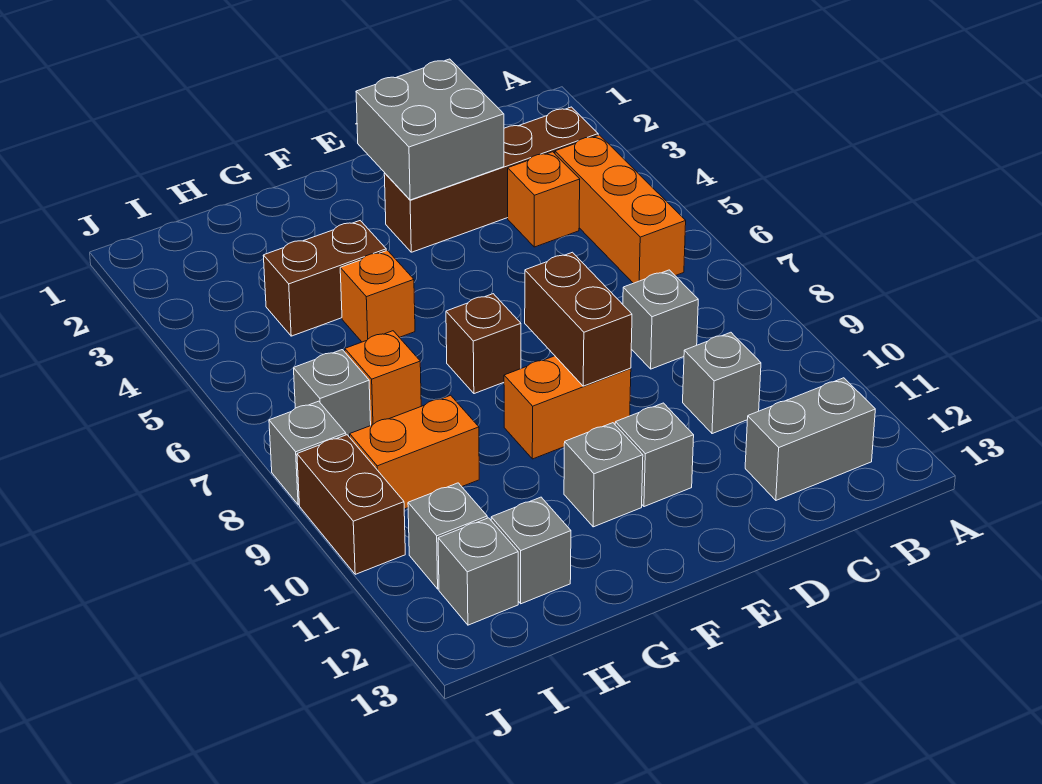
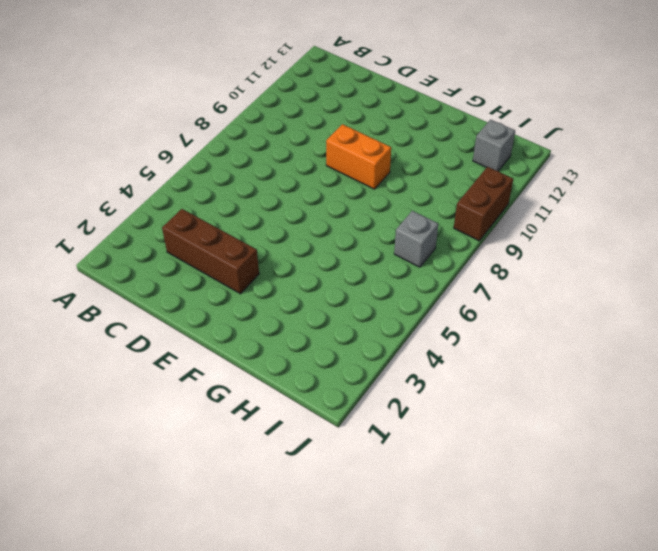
brown 1x3 brick [162,209,259,294] -> brown 1x4 brick [384,107,598,252]
none -> orange 1x3 brick [555,135,686,283]
none -> grey 1x2 brick [745,378,875,500]
none -> orange 1x1 brick [508,152,580,247]

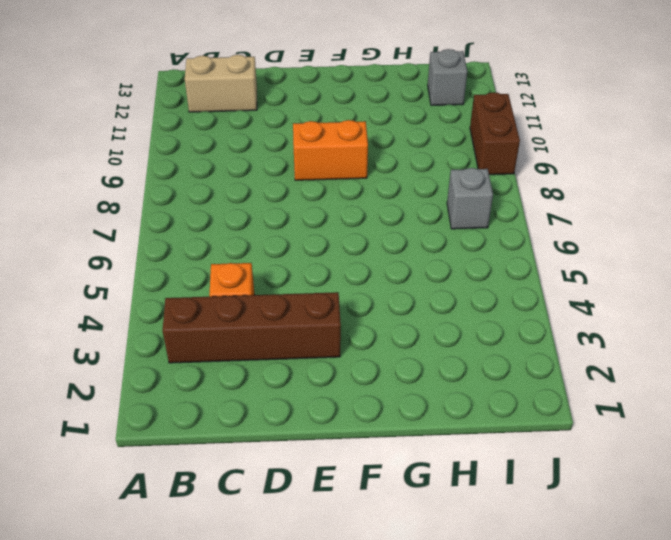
tan 1x2 brick [185,55,257,112] -> grey 1x2 brick [745,378,875,500]
none -> orange 1x3 brick [555,135,686,283]
none -> grey 1x1 brick [623,270,698,369]
none -> grey 1x1 brick [683,332,761,434]

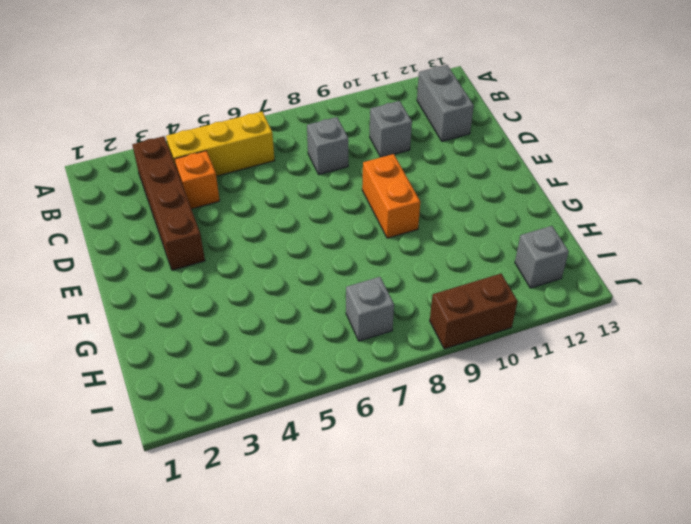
yellow 1x3 brick [166,111,275,176] -> orange 1x3 brick [555,135,686,283]
none -> grey 1x1 brick [615,403,694,507]
none -> brown 1x1 brick [446,294,521,394]
none -> grey 1x1 brick [564,423,643,527]

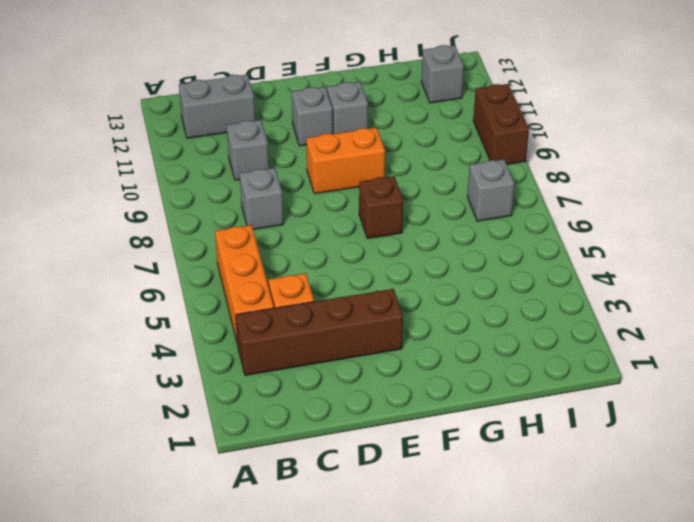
none -> brown 1x2 brick [263,221,386,336]
none -> orange 1x1 brick [340,250,415,342]
none -> orange 1x1 brick [345,331,421,425]

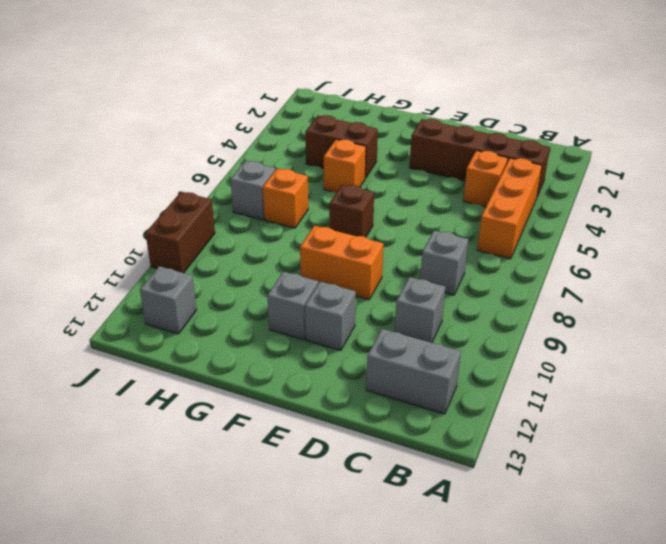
none -> orange 1x2 brick [350,395,479,509]
none -> grey 1x1 brick [491,497,571,604]
none -> grey 1x1 brick [408,483,487,589]

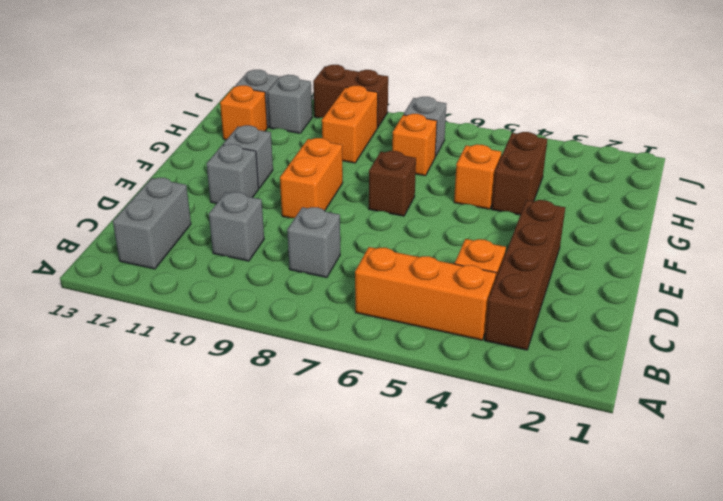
orange 1x1 brick [220,85,267,140] -> grey 1x1 brick [491,497,571,604]
none -> grey 1x1 brick [269,401,346,505]
none -> grey 2x2 brick [356,59,504,200]
none -> brown 1x2 brick [525,252,632,386]

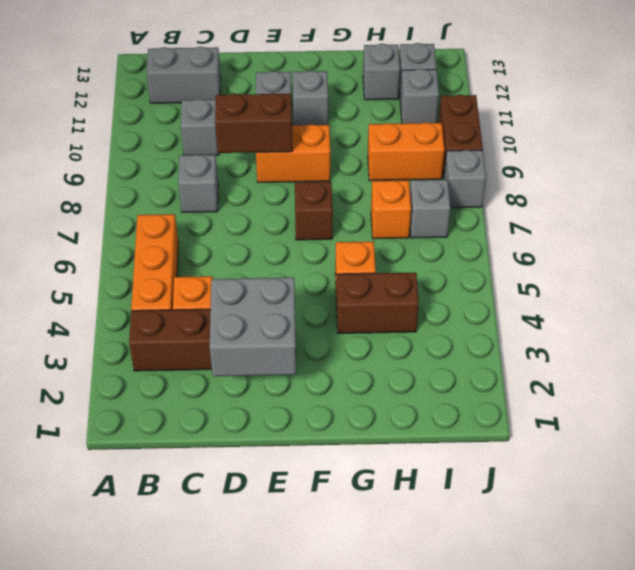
brown 1x2 brick [215,93,292,153] -> brown 1x2 brick turned to [525,252,632,386]

